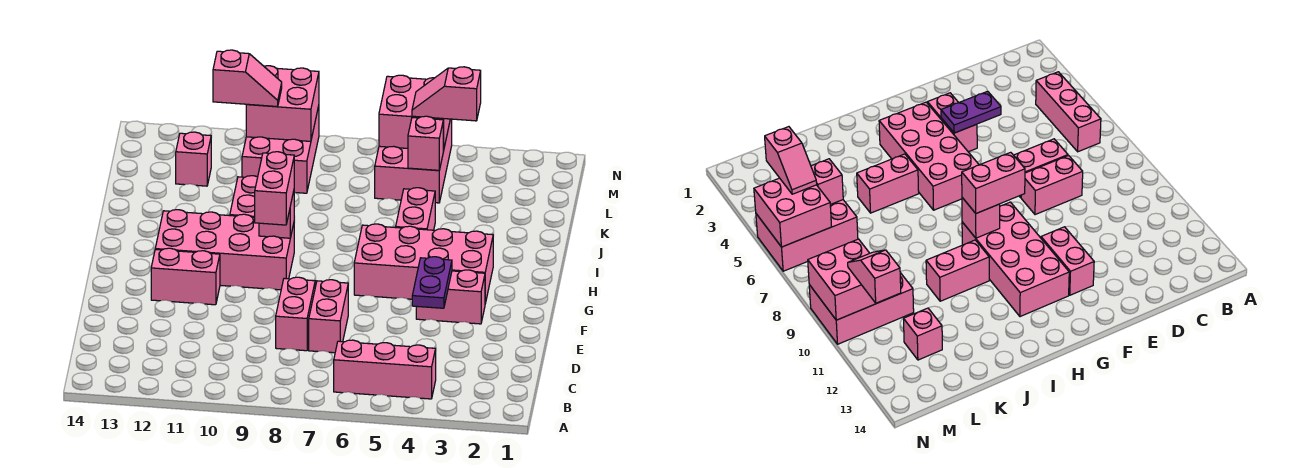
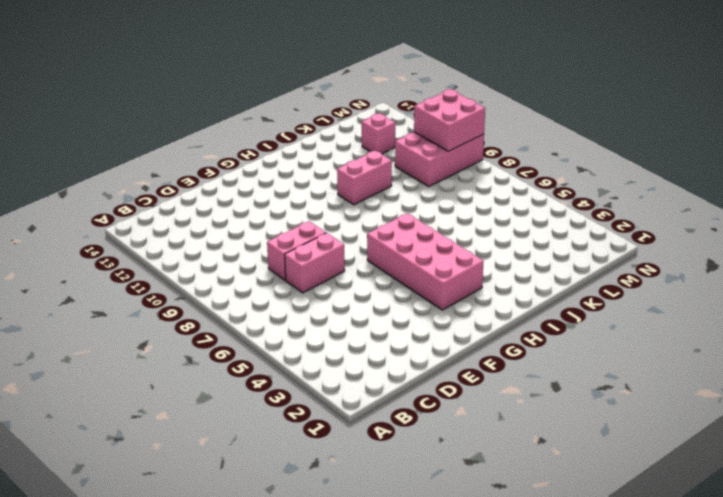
none -> pink 1x3 brick [334,340,436,399]
none -> pink 1x2 brick [416,270,485,324]
none -> pink 1x2 brick [151,248,220,305]

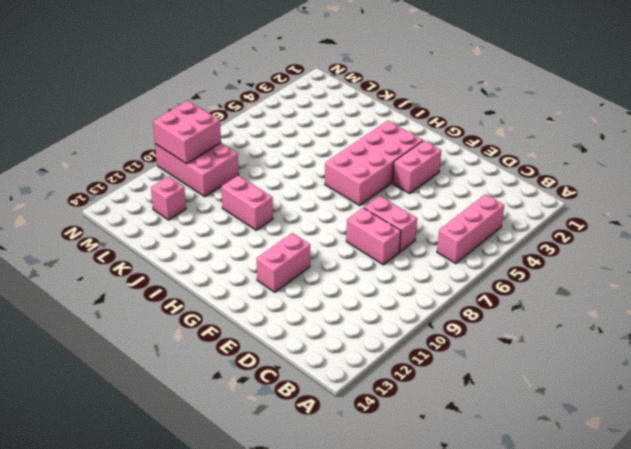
none -> pink 2x4 brick [155,209,294,290]
none -> pink 1x2 brick [396,188,435,230]
none -> pink 2x3 brick [375,119,452,203]

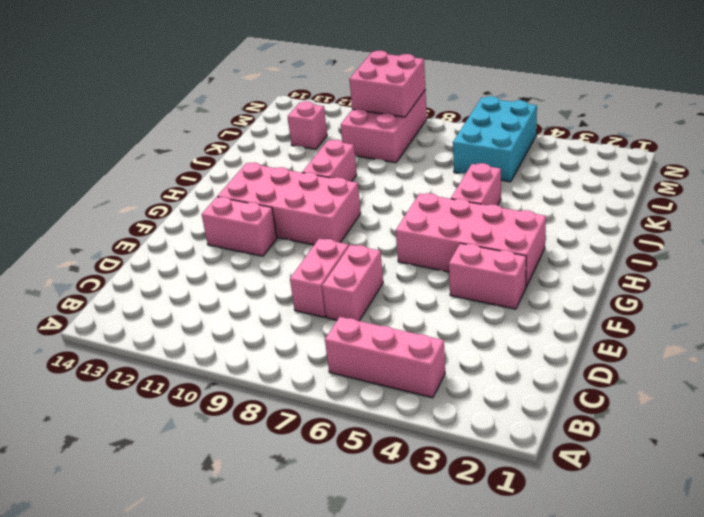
cyan 2x3 brick [453,96,537,182] -> pink 2x3 brick [375,119,452,203]
none -> purple 1x2 plate [412,257,452,308]
none -> pink 1x1 brick [259,191,294,238]
none -> pink 1x1 brick [408,116,443,170]

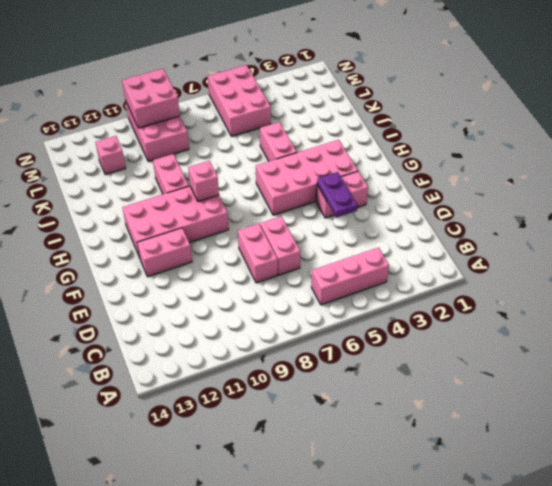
none -> pink 1x1 brick [408,116,443,170]
none -> pink 2x2 brick [379,75,450,151]
none -> pink 1x2 brick [255,152,294,225]

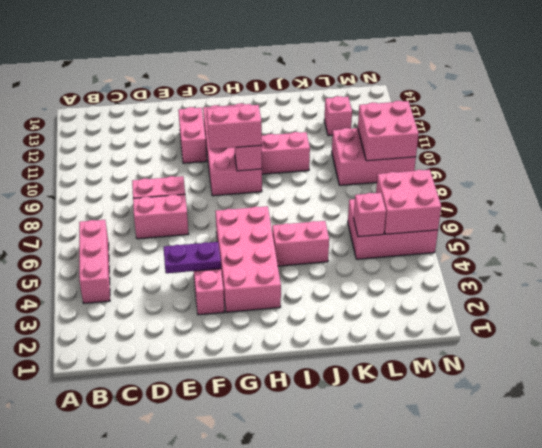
none -> pink 1x2 slope [412,67,481,121]
none -> pink 1x2 slope [213,50,282,107]

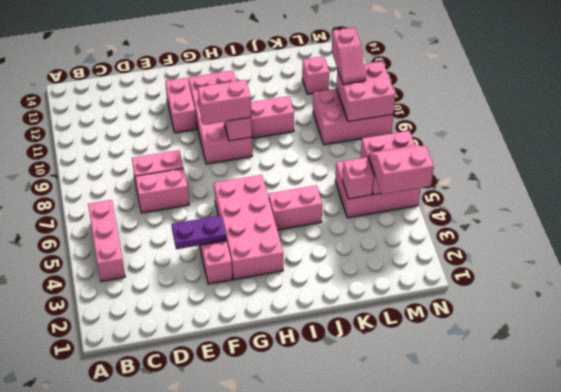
pink 2x2 slope [368,145,434,194] -> pink 1x2 slope [412,67,481,121]

